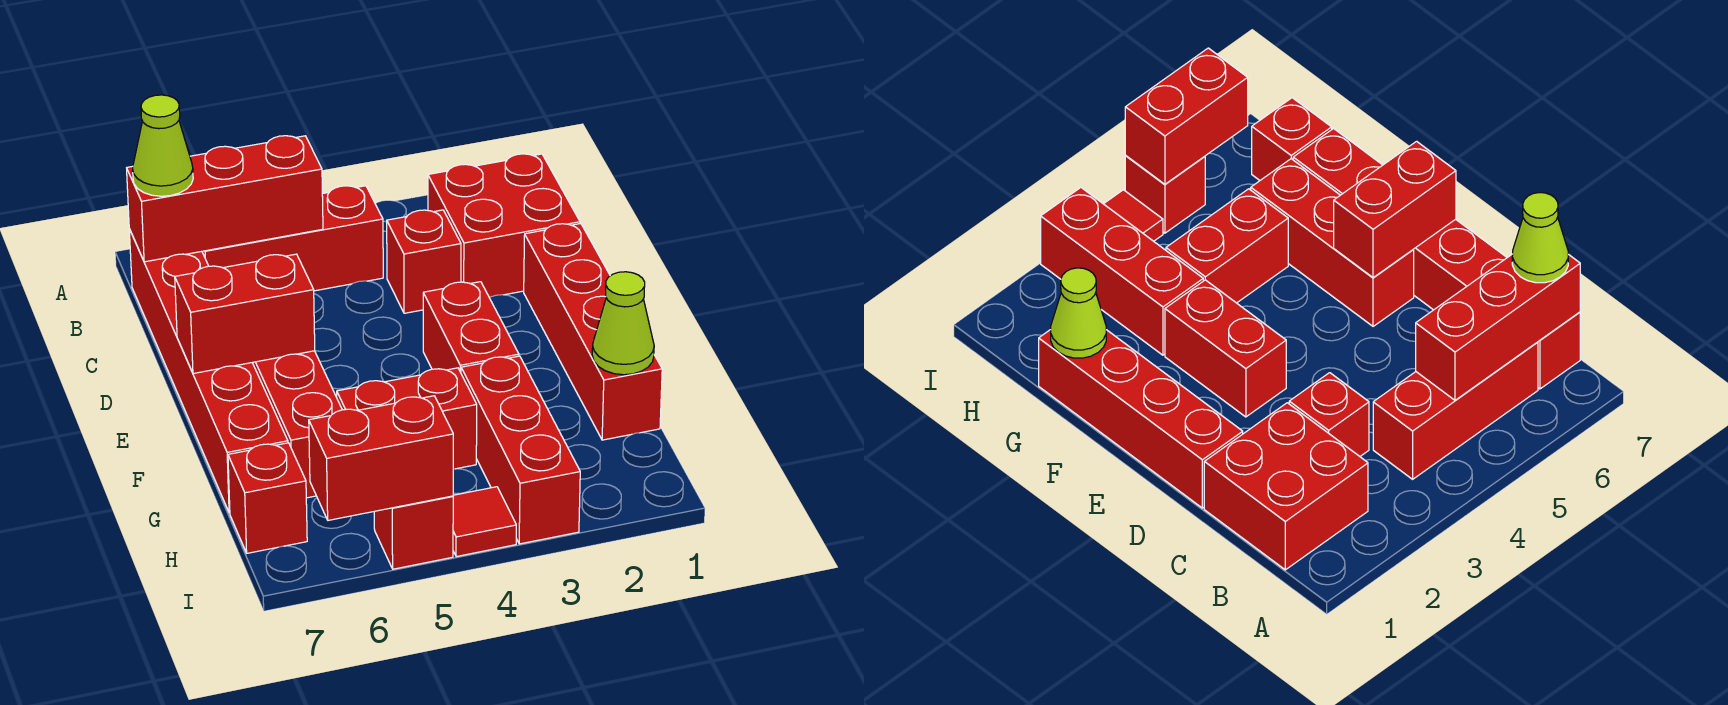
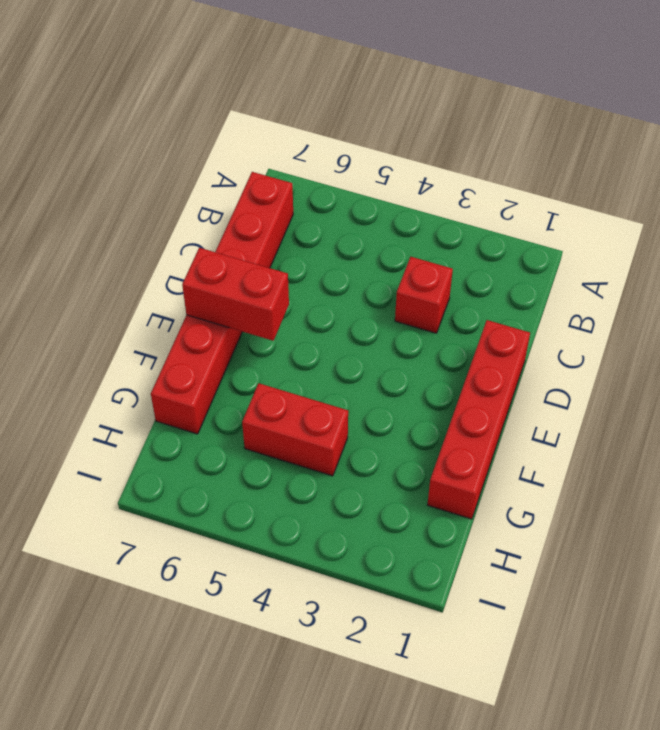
none -> red 2x2 brick [428,154,580,298]
none -> red 1x3 brick [202,186,383,291]
none -> red 1x2 brick [423,282,519,372]

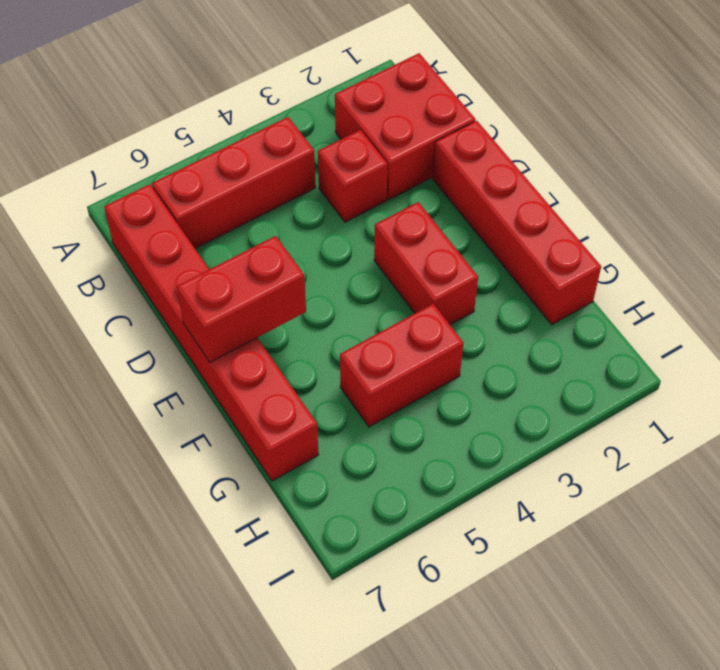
none -> red 1x3 brick [252,351,342,498]
none -> red 1x3 brick [461,356,580,544]
none -> red 1x1 brick [228,443,307,553]

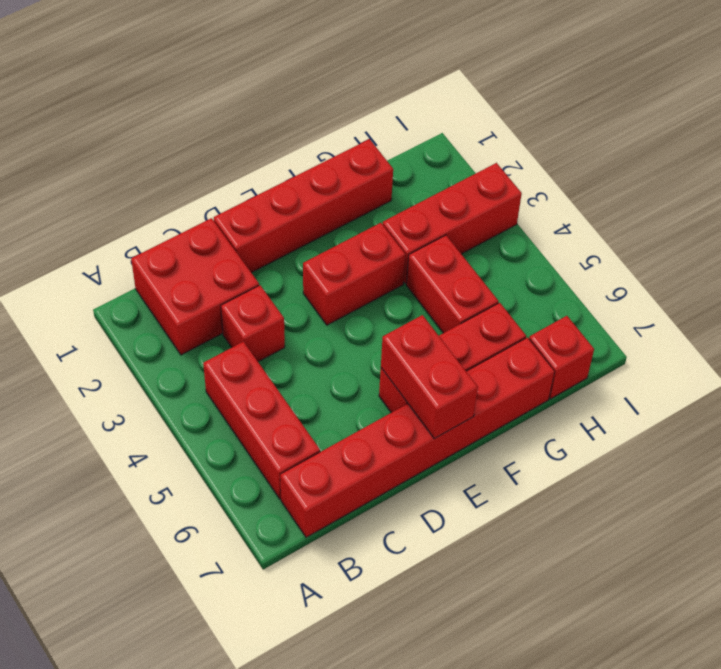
none -> red 1x1 tile [453,487,516,557]
none -> red 1x1 brick [374,496,453,569]
none -> red 1x3 brick [127,136,323,262]

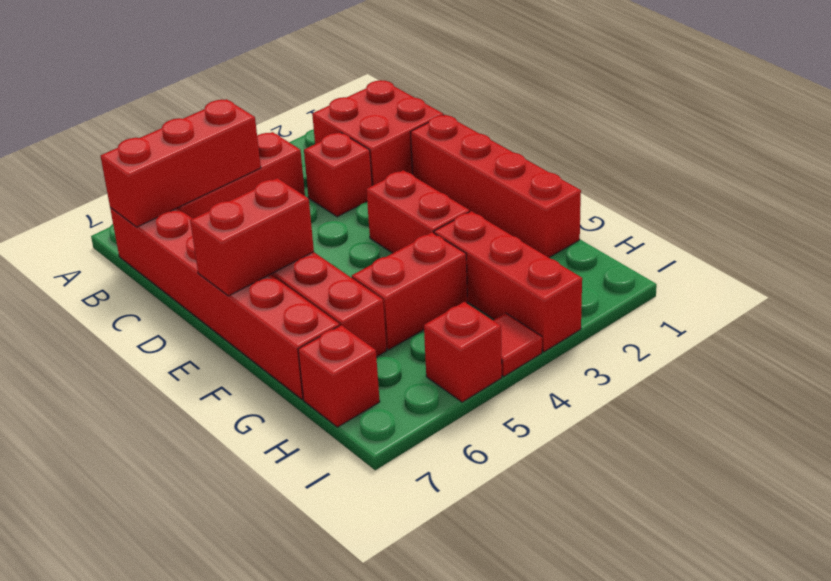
none -> lime 1x1 cone [592,272,654,375]
none -> red 1x2 brick [309,396,453,520]
none -> lime 1x1 cone [133,95,193,196]

